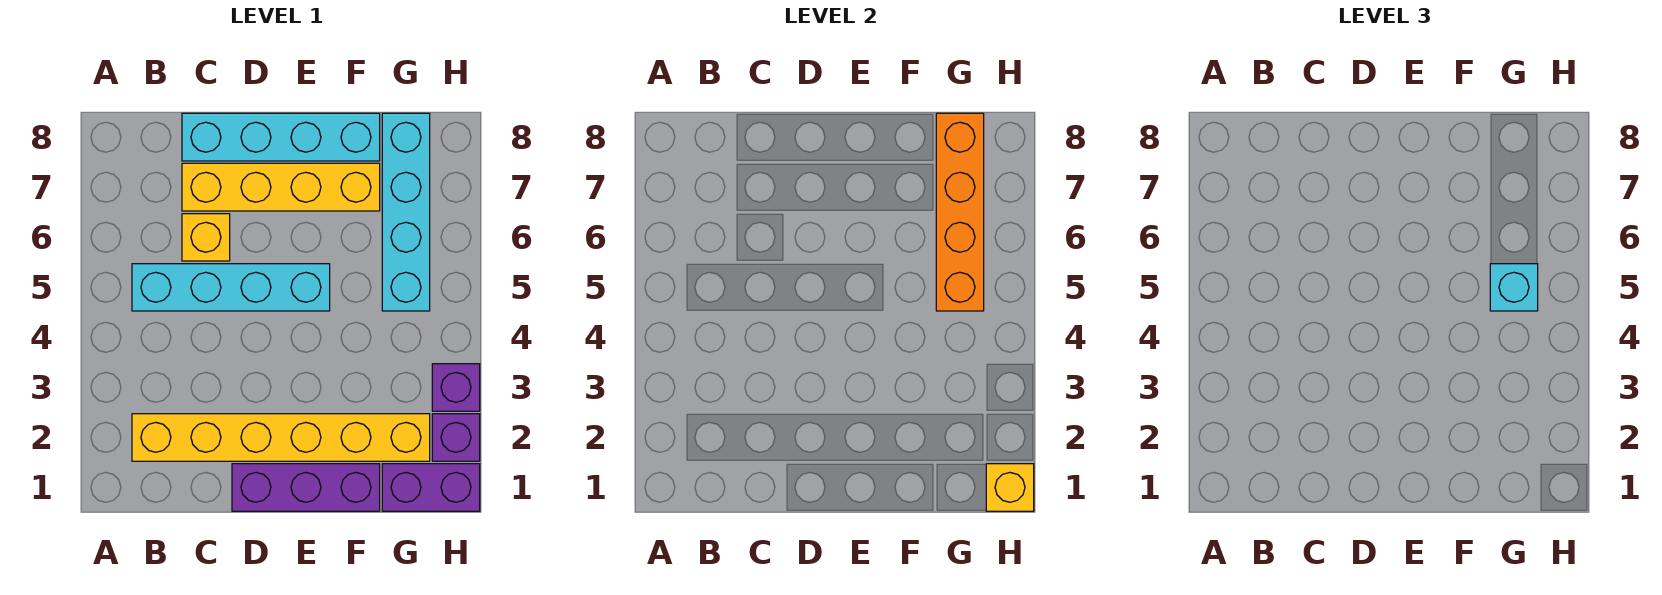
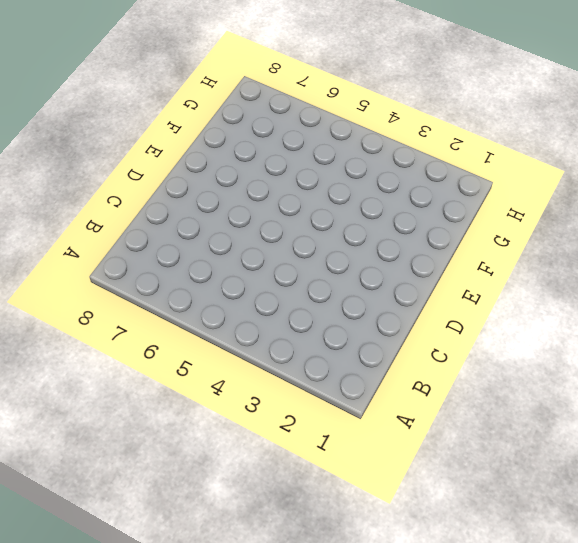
none -> yellow 1x6 brick [132,414,430,461]
none -> cyan 1x4 brick [132,264,330,311]
none -> yellow 1x1 brick [182,214,230,261]

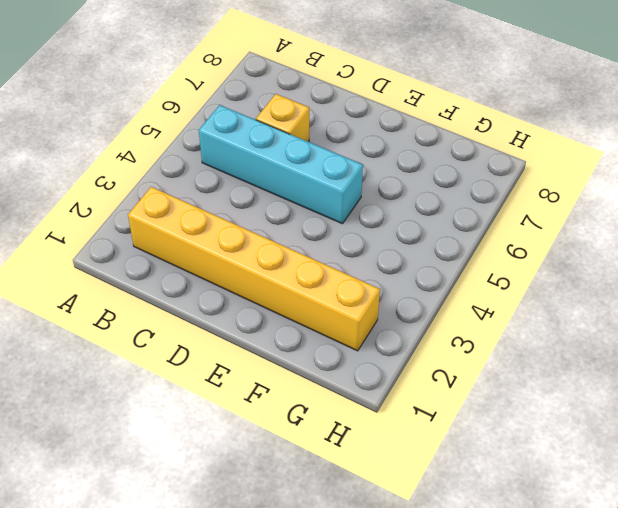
none -> yellow 1x4 brick [182,163,380,211]
none -> cyan 1x4 brick [182,113,380,161]
none -> purple 1x3 brick [232,464,380,511]

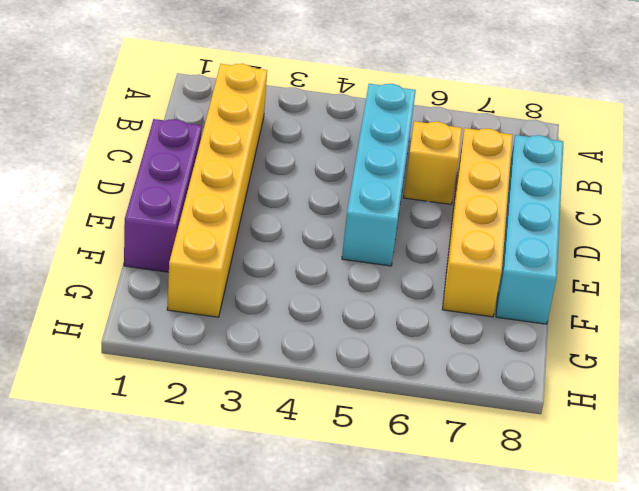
none -> purple 1x2 brick [382,464,480,511]
none -> cyan 1x4 brick [382,113,430,311]
none -> purple 1x1 brick [432,414,480,461]

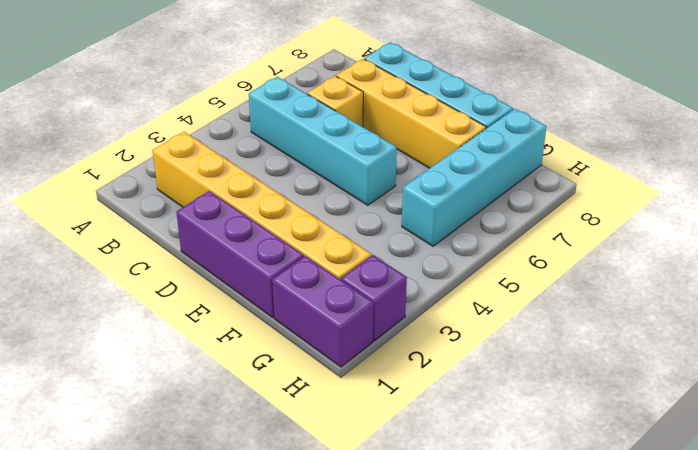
none -> purple 1x1 brick [432,364,480,411]
none -> orange 1x4 brick [936,113,984,311]
none -> yellow 1x1 brick [986,464,1034,511]

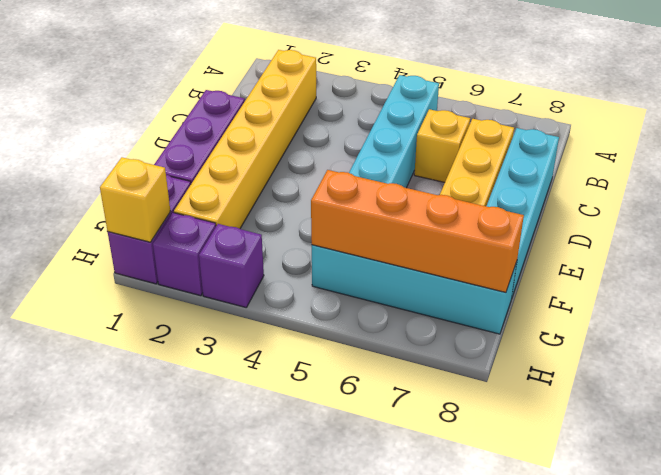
none -> cyan 1x1 brick [1490,264,1538,311]

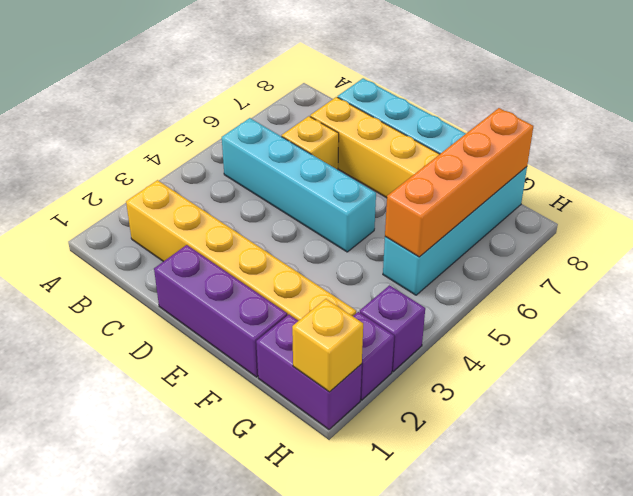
none -> cyan 1x1 brick [1490,264,1538,311]

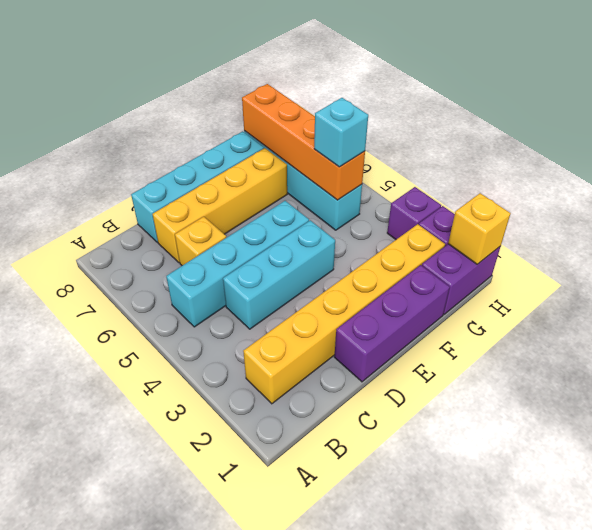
cyan 1x3 brick [223,220,335,329] -> none

